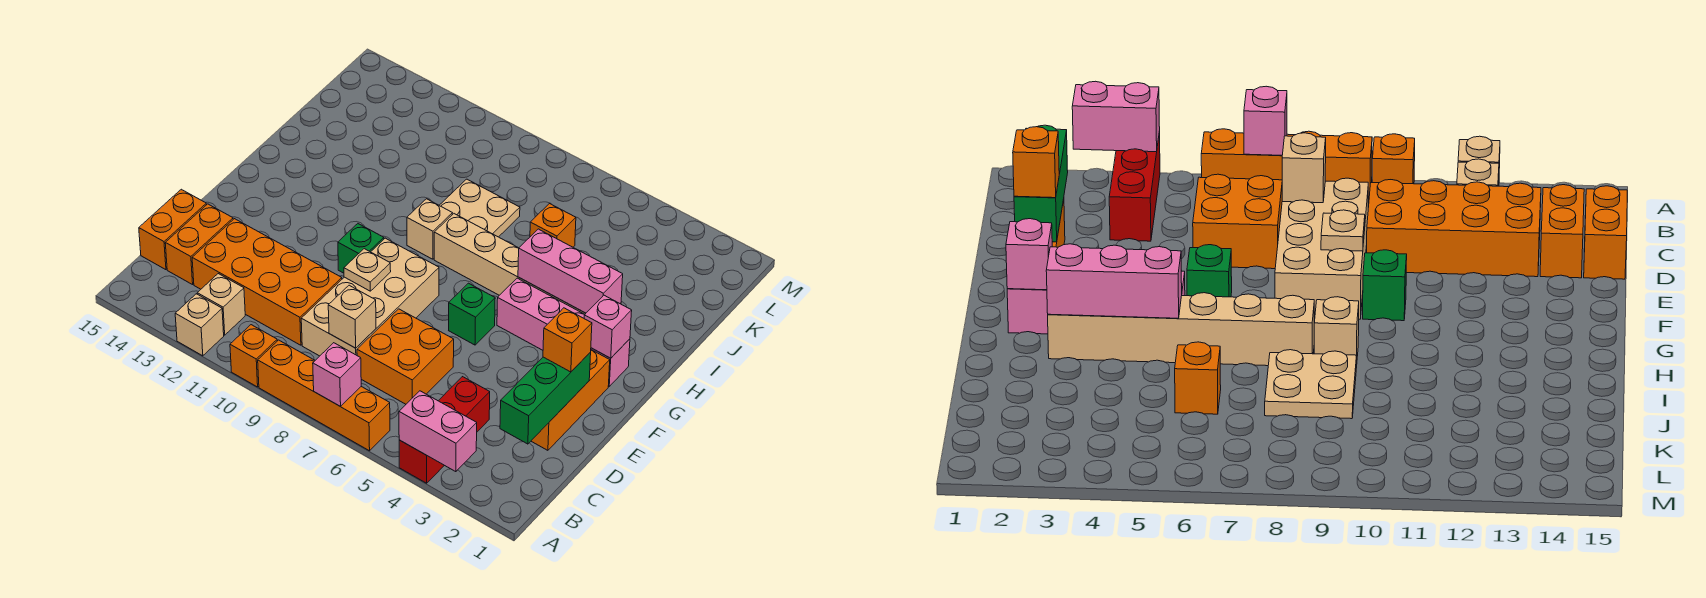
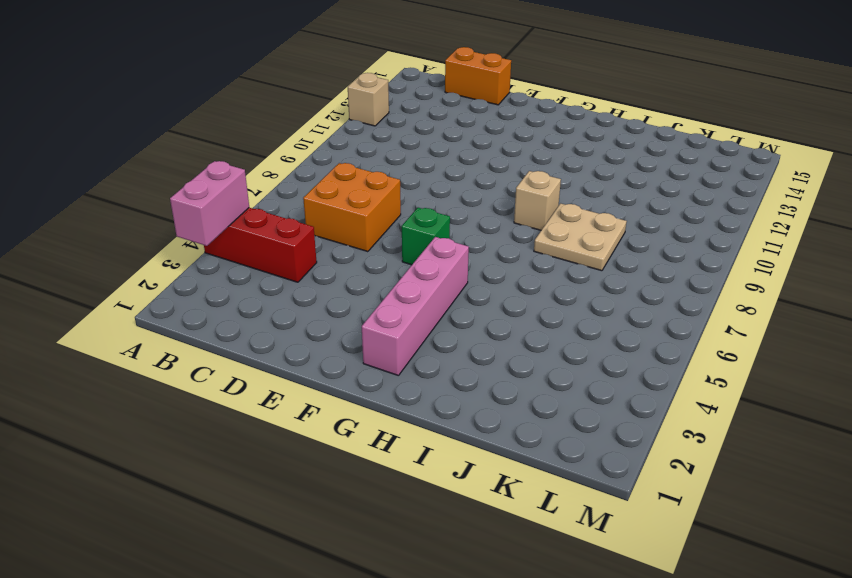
none -> orange 1x4 brick [258,340,390,451]
none -> orange 1x1 brick [230,325,277,387]
none -> tan 1x1 brick [197,274,245,335]

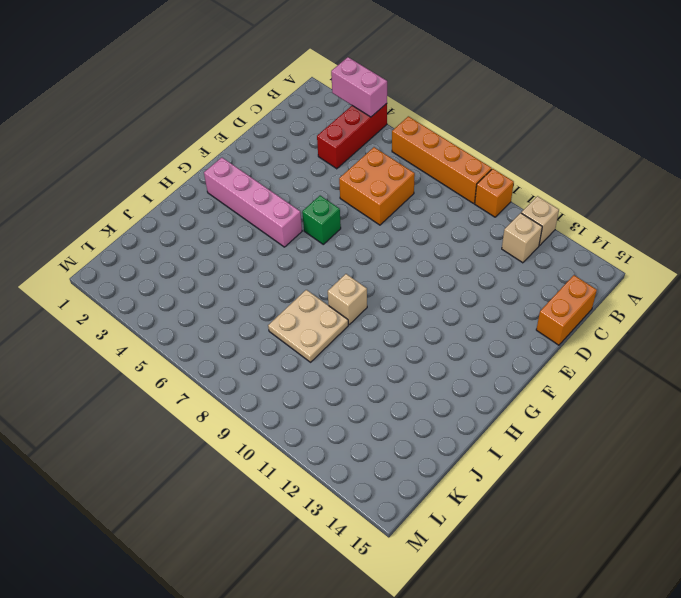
none -> tan 2x4 brick [301,238,439,356]
none -> orange 2x4 brick [192,219,342,345]
none -> orange 1x2 brick [165,204,233,285]

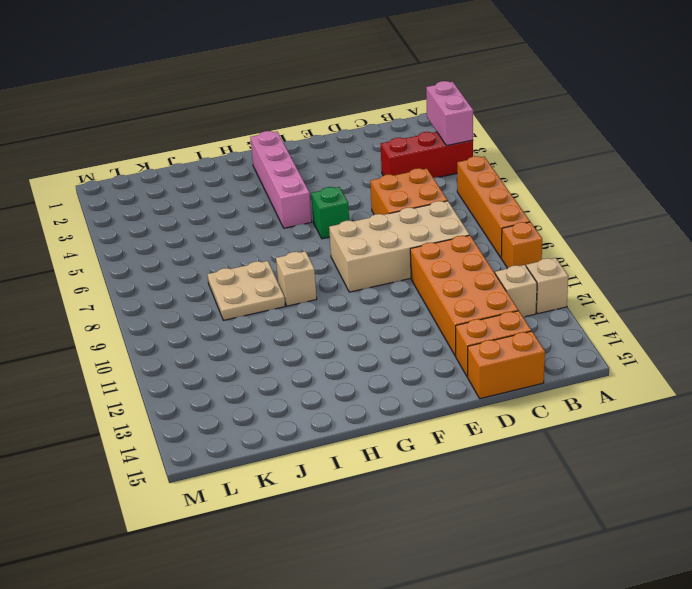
none -> orange 1x3 brick [531,350,610,450]
none -> green 1x1 brick [338,224,384,273]
none -> tan 1x6 brick [434,214,621,314]

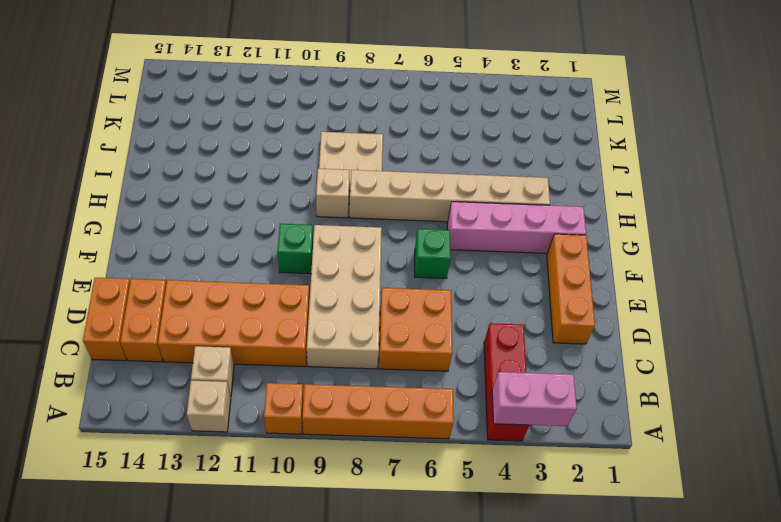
none -> orange 1x1 brick [530,204,576,247]
none -> pink 1x1 brick [313,343,361,407]
none -> green 1x3 brick [500,352,591,444]

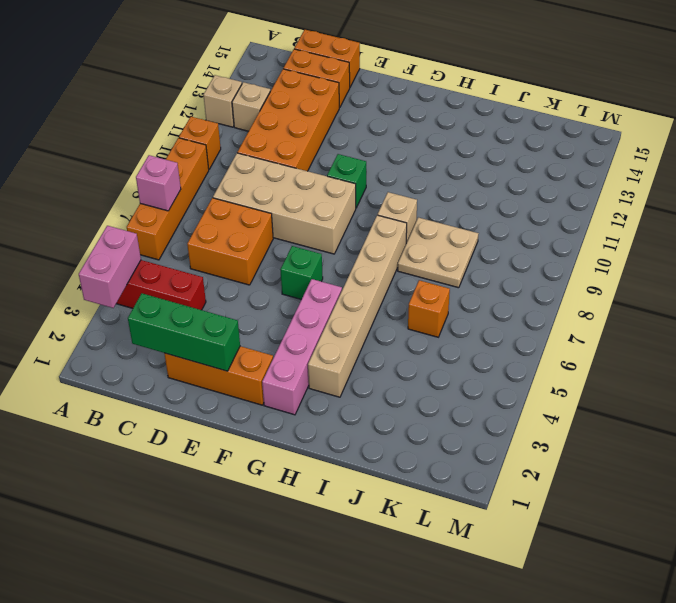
none -> tan 1x1 brick [328,285,376,348]
none -> tan 1x1 plate [344,249,391,291]
none -> pink 1x1 brick [584,295,632,358]

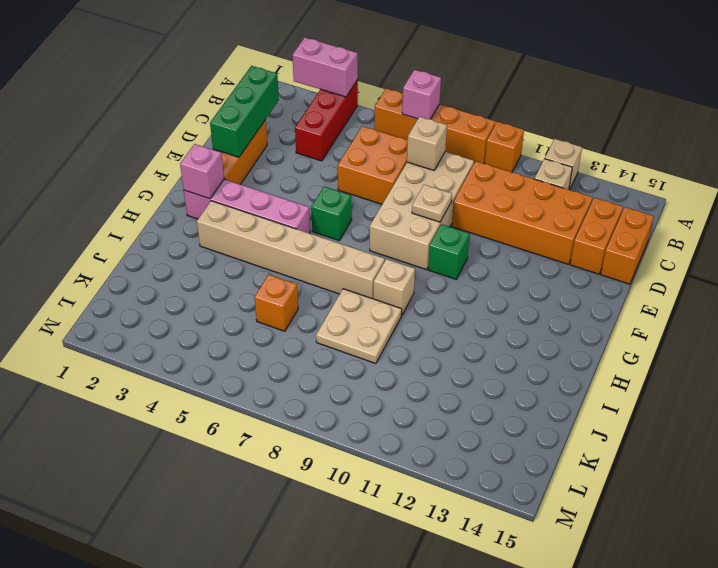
none -> pink 1x3 brick [518,229,623,313]
none -> orange 1x1 brick [543,308,592,372]

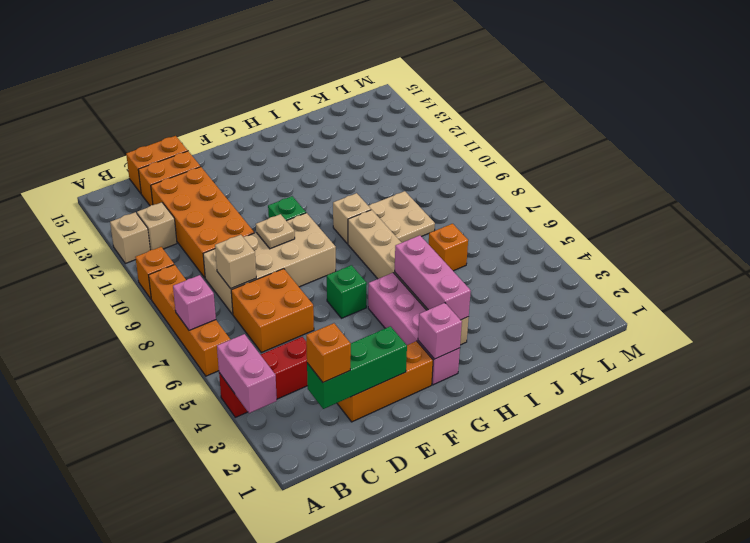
orange 1x1 brick [306,323,351,382] -> orange 1x1 brick moved to [543,308,592,372]

